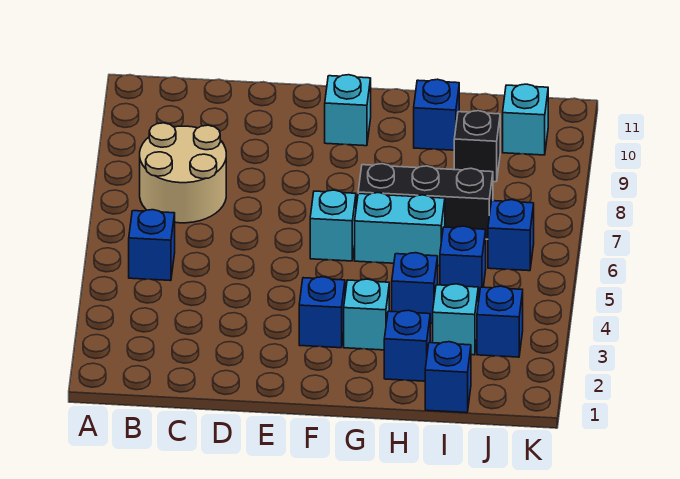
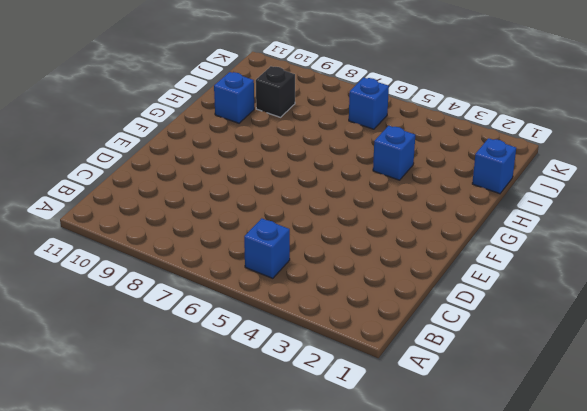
none -> tan 2x2 round brick [140,123,226,223]
none -> blue 1x1 brick [299,277,345,348]
none -> cyan 1x1 brick [310,190,356,261]

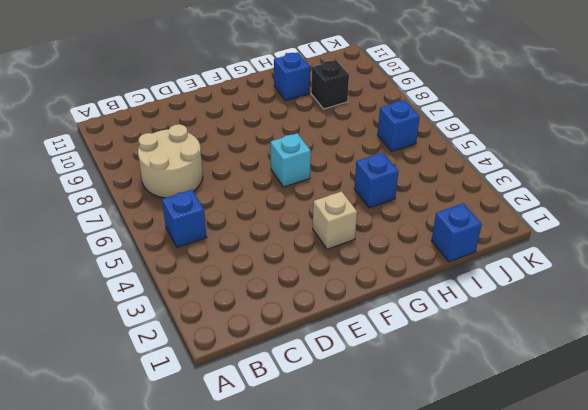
tan 1x1 brick [313,191,357,249] -> blue 1x1 brick [299,277,345,348]
none -> cyan 1x1 brick [325,75,371,146]
none -> cyan 1x1 brick [344,279,389,350]
none -> cyan 1x2 brick [355,193,445,266]

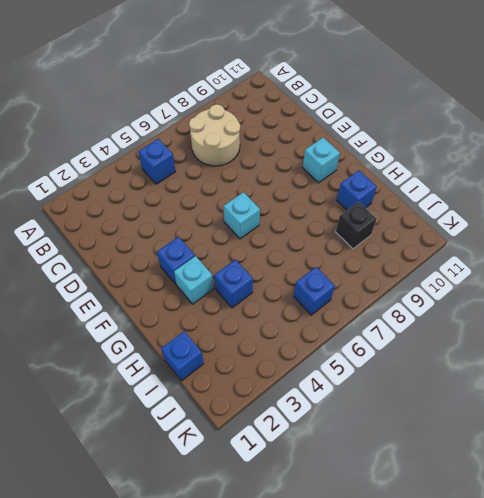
none -> cyan 1x2 brick [355,193,445,266]
none -> black 1x3 brick [358,164,493,239]
none -> blue 1x1 brick [384,310,430,381]

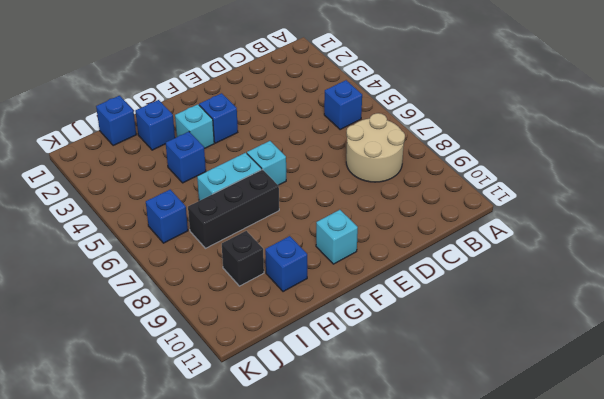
none -> cyan 1x1 brick [433,284,478,355]
none -> blue 1x1 brick [440,226,486,297]
none -> blue 1x1 brick [477,286,523,357]

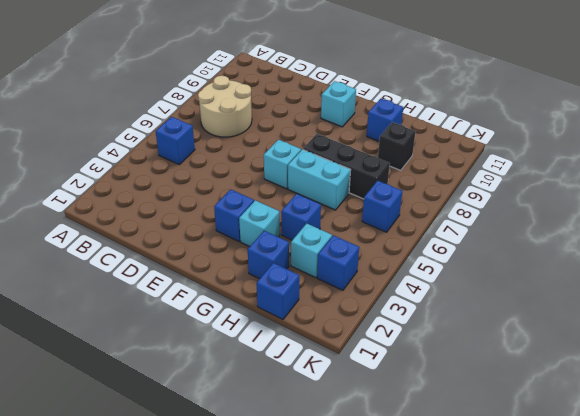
none -> blue 1x1 brick [440,226,486,297]
none -> cyan 1x1 brick [503,84,548,155]

